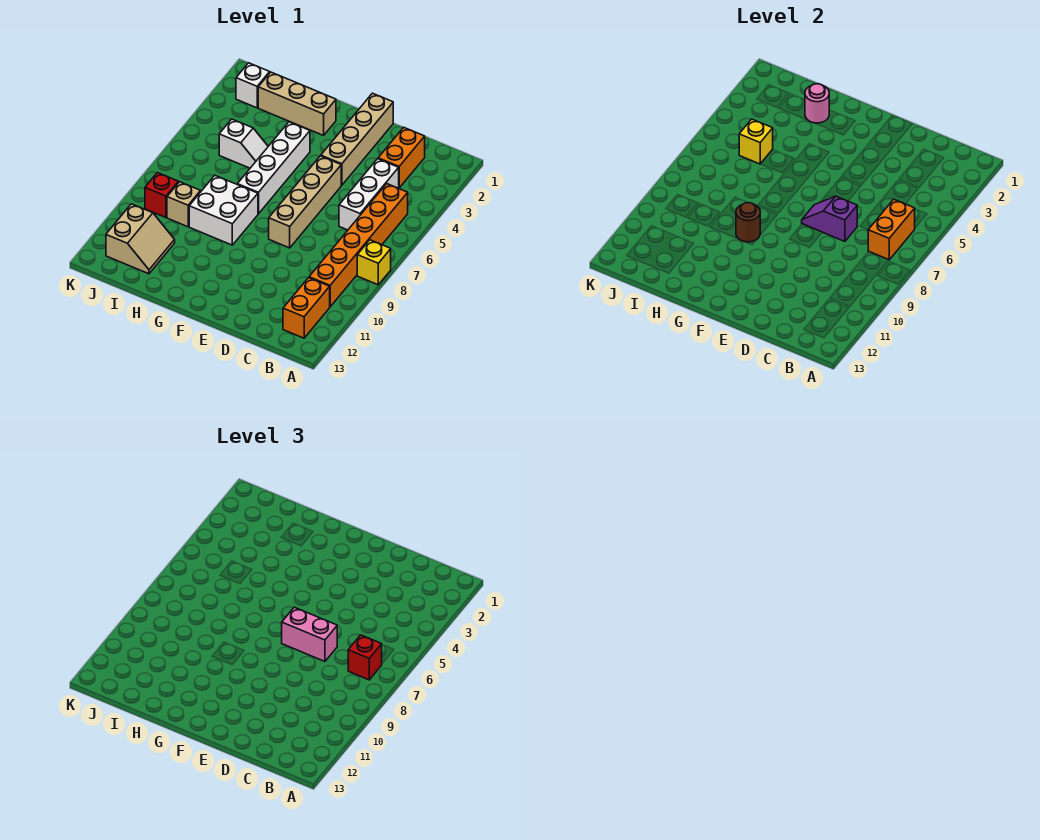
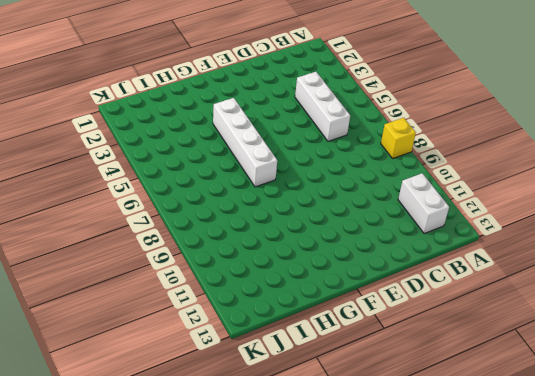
white 1x2 brick [398,173,449,234] -> orange 1x2 brick [283,278,330,338]
none -> orange 1x6 brick [309,184,408,307]
none -> orange 1x2 brick [378,127,425,188]
none -> tan 1x4 brick [321,93,393,185]

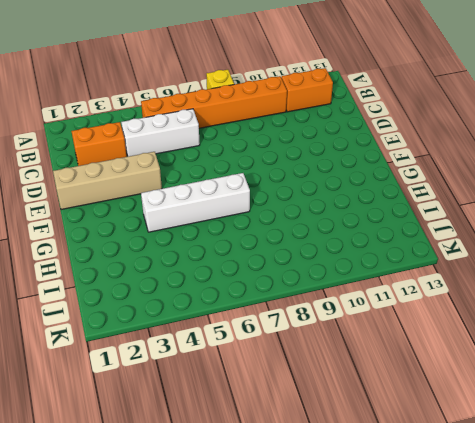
none -> tan 1x4 brick [269,156,341,248]
none -> tan 1x3 brick [258,72,336,135]
none -> white 2x2 brick [189,175,258,245]

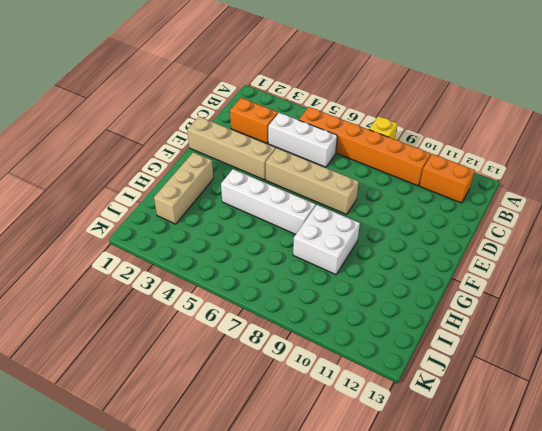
none -> white 1x2 slope [219,119,268,168]
none -> tan 1x1 brick [167,182,201,227]
none -> tan 2x2 slope [106,204,175,274]

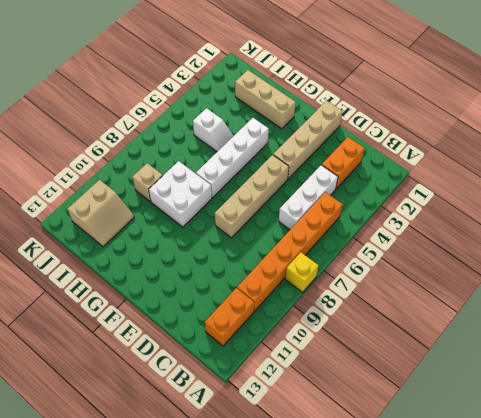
none -> white 1x1 brick [236,63,270,108]
none -> red 1x1 brick [145,173,178,218]
none -> orange 1x2 brick [868,199,915,260]

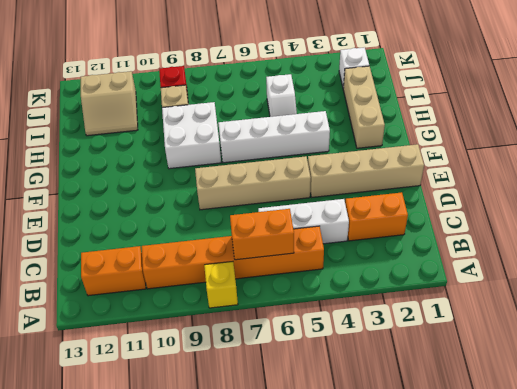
none -> purple 1x2 slope [802,196,857,241]
none -> brown 1x1 round brick [736,203,760,242]
none -> pink 1x1 round brick [805,84,829,123]

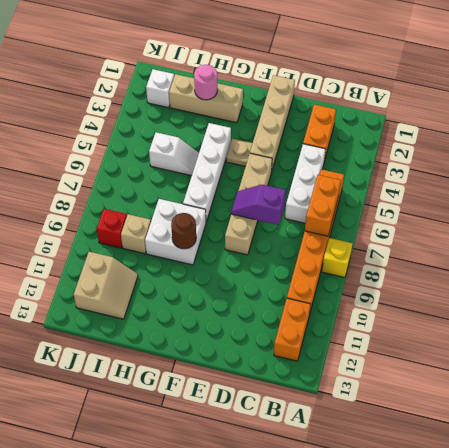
tan 1x1 plate [226,139,253,166] -> none
none -> yellow 1x1 brick [739,119,773,164]
none -> red 1x1 brick [348,635,382,680]
none -> pink 1x2 brick [282,607,337,661]

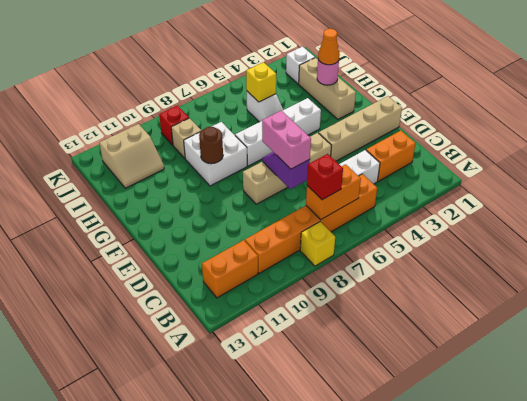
orange 1x1 cone [318,29,340,65] -> none

